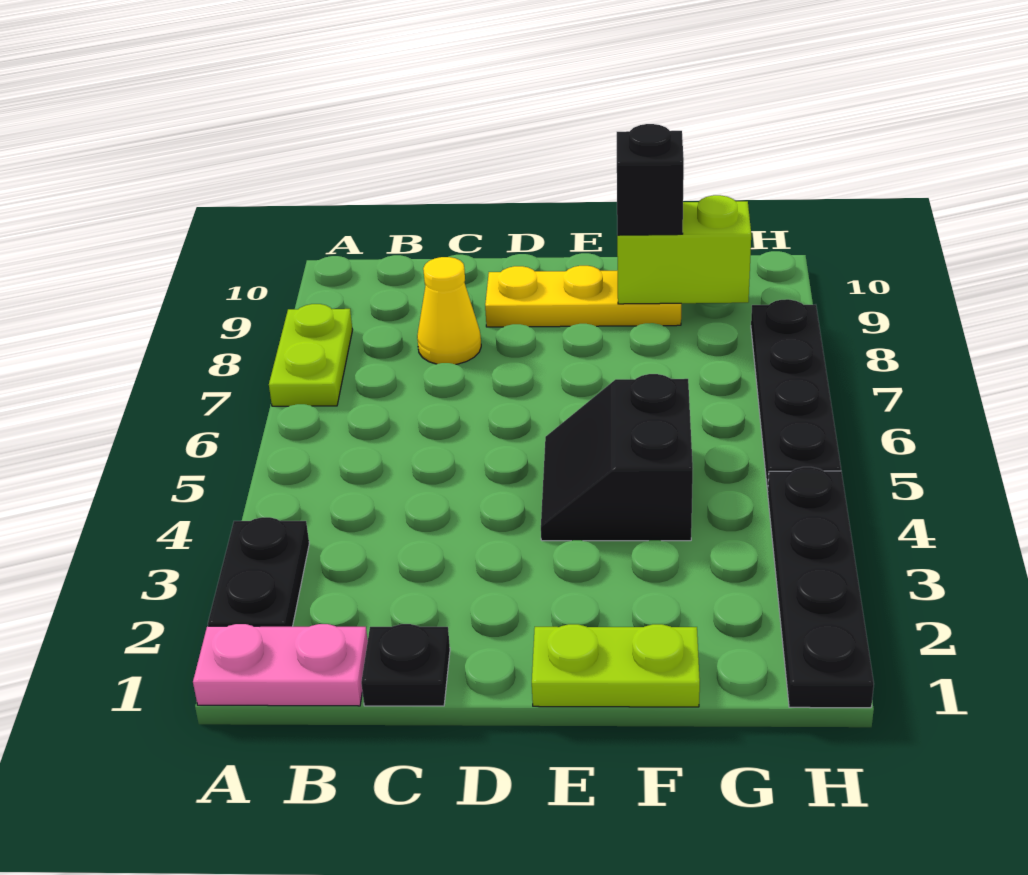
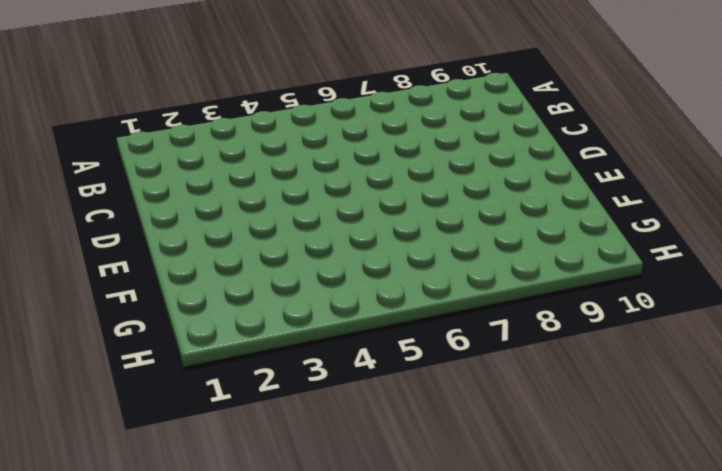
none -> pink 1x2 plate [193,624,368,706]
none -> black 1x2 plate [208,517,309,627]
none -> lime 1x2 plate [269,304,353,406]

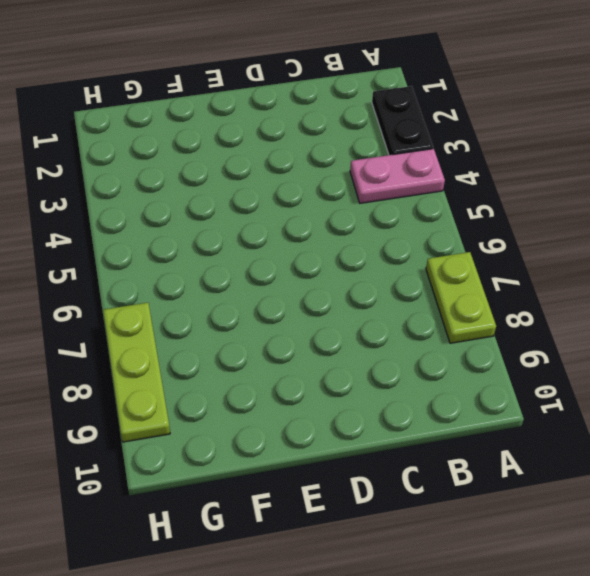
pink 1x2 plate [350,149,445,203] -> pink 1x2 plate moved to [193,624,368,706]
lime 1x3 plate [103,303,170,442] -> black 1x4 plate [751,299,841,491]
none -> black 1x1 plate [361,624,450,706]
none -> yellow 1x1 cone [417,257,481,364]
none -> yellow 1x3 plate [485,266,681,327]

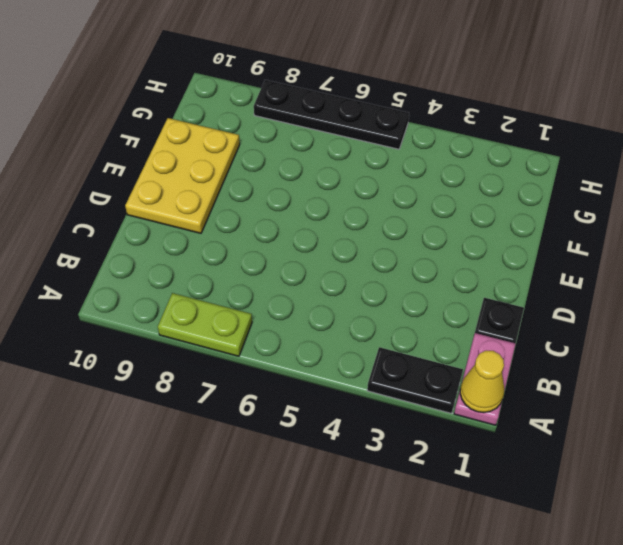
yellow 1x1 cone [460,351,504,413] -> yellow 1x1 cone moved to [417,257,481,364]
yellow 2x3 plate [125,118,240,233] -> yellow 1x3 plate [485,266,681,327]
none -> lime 1x2 plate [532,624,700,707]
none -> black 2x2 slope [541,374,693,541]
none -> black 1x4 plate [768,467,874,708]

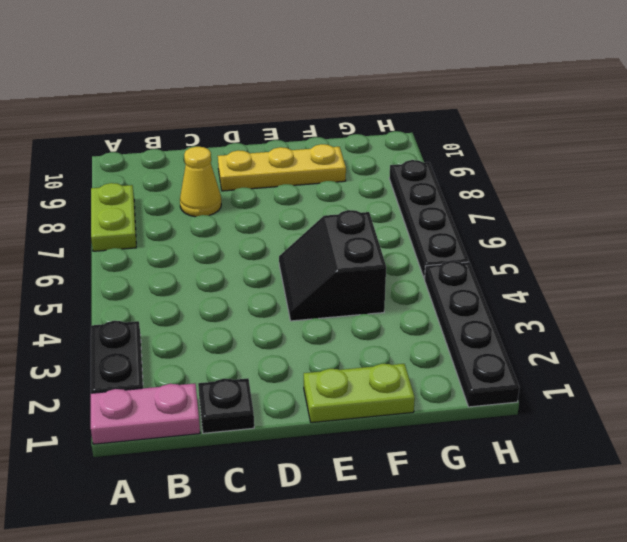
none -> lime 1x2 brick [617,195,751,304]
none -> black 1x1 brick [617,124,684,235]

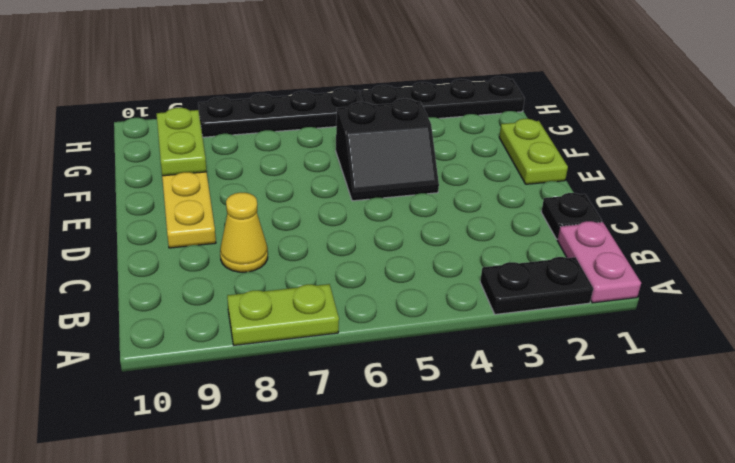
lime 1x2 plate [157,108,207,176] -> lime 1x2 brick [617,195,751,304]
none -> black 1x1 brick [617,124,684,235]

